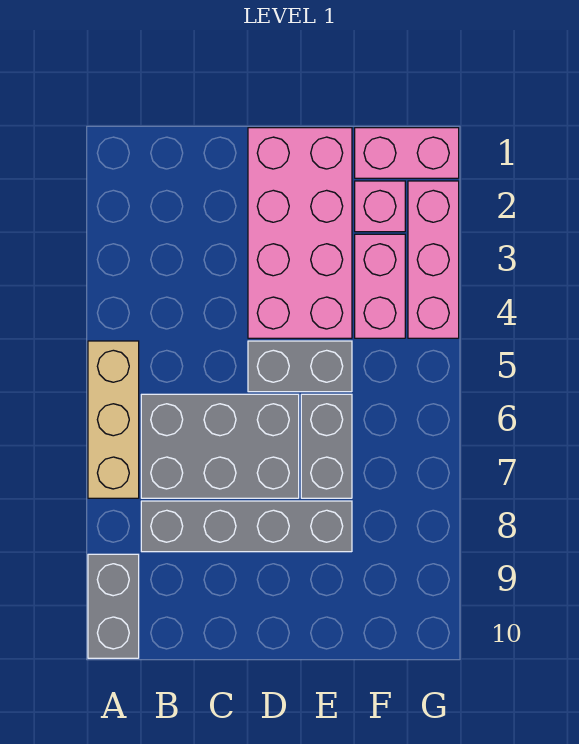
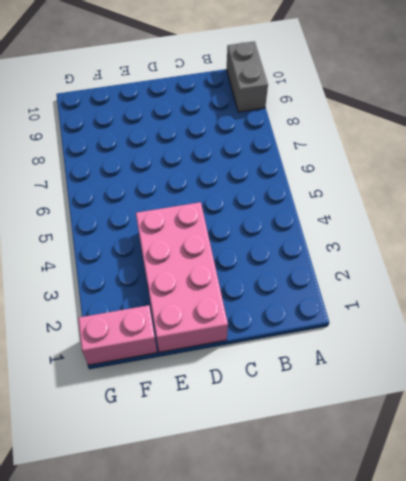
none -> tan 1x3 brick [88,341,139,498]
none -> grey 2x3 brick [141,394,299,498]

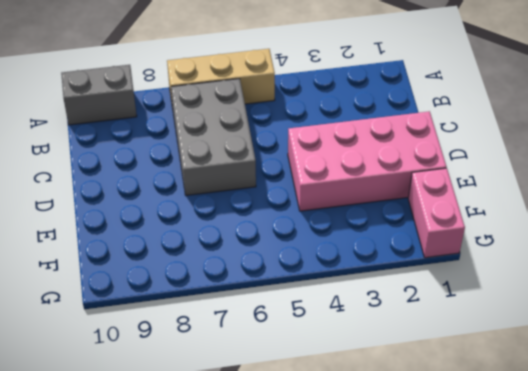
none -> grey 1x4 brick [141,501,352,552]
none -> grey 1x2 brick [248,341,352,392]

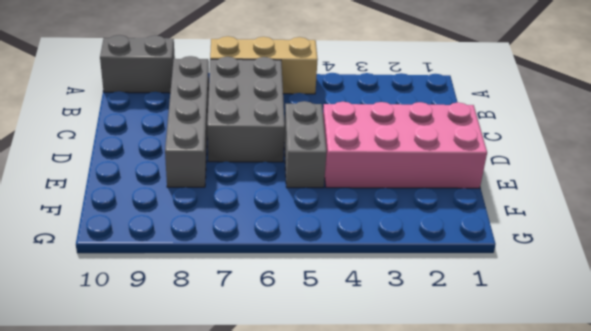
none -> grey 1x2 brick [301,394,352,498]
none -> pink 1x2 brick [355,128,459,178]

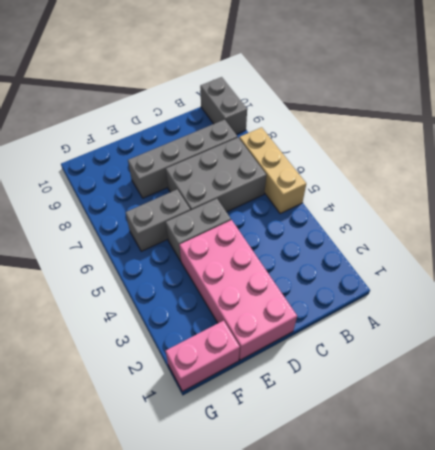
grey 1x2 brick [125,190,190,251] -> grey 1x2 brick turned to [301,394,352,498]
none -> pink 1x1 brick [355,181,405,232]
none -> pink 1x2 brick [355,234,405,338]

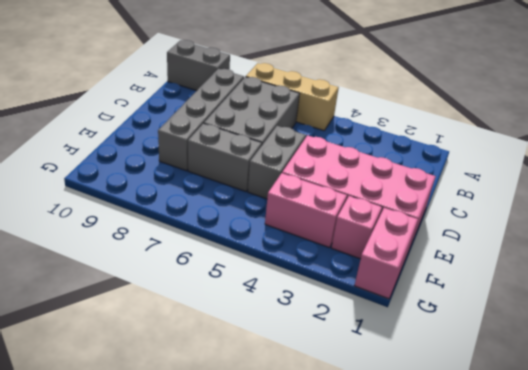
none -> pink 1x3 brick [408,181,459,338]

